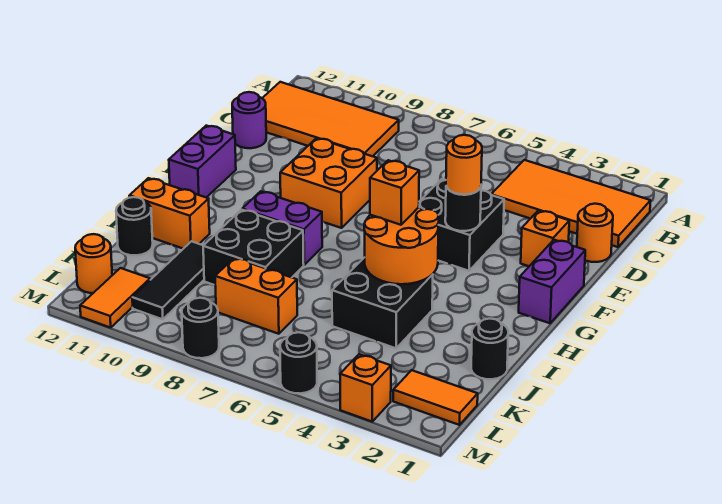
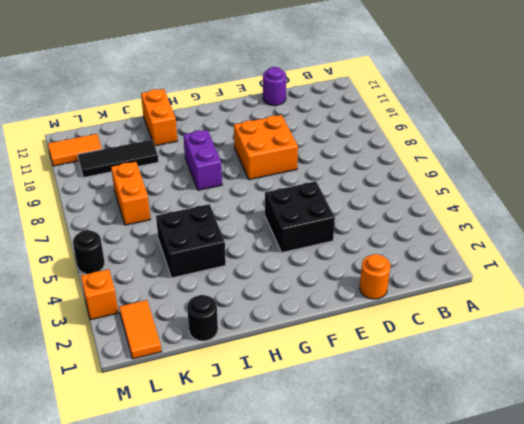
none -> orange 2x4 tile [491,160,651,247]
none -> orange 2x4 tile [262,82,399,156]
none -> orange 1x1 brick [521,210,569,266]

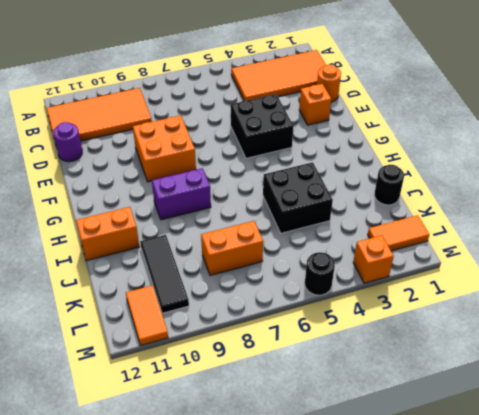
none -> purple 1x2 brick [519,240,585,323]
none -> purple 1x2 brick [169,126,236,197]
none -> black 2x2 brick [203,210,304,285]

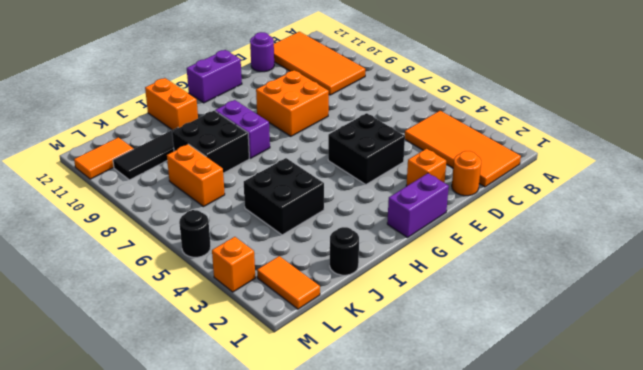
none -> black 1x1 round brick [116,197,153,255]
none -> orange 1x1 round brick [75,234,112,293]
none -> black 1x1 round brick [182,298,219,358]

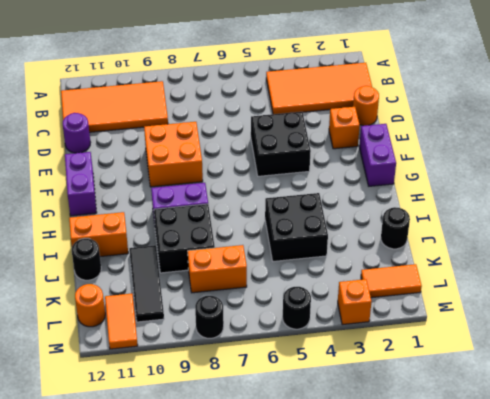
none -> black 1x1 round brick [445,187,481,231]
none -> orange 2x2 round brick [364,207,439,284]
none -> orange 1x1 round brick [446,135,482,195]

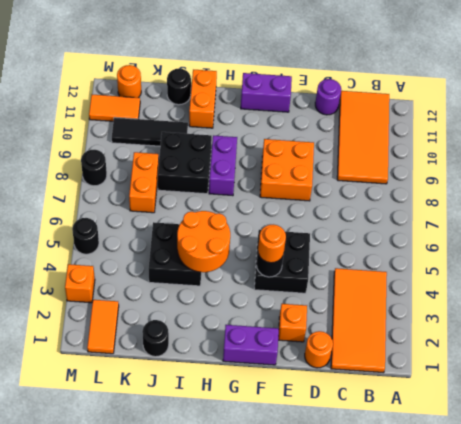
none -> orange 1x1 brick [370,160,419,225]

